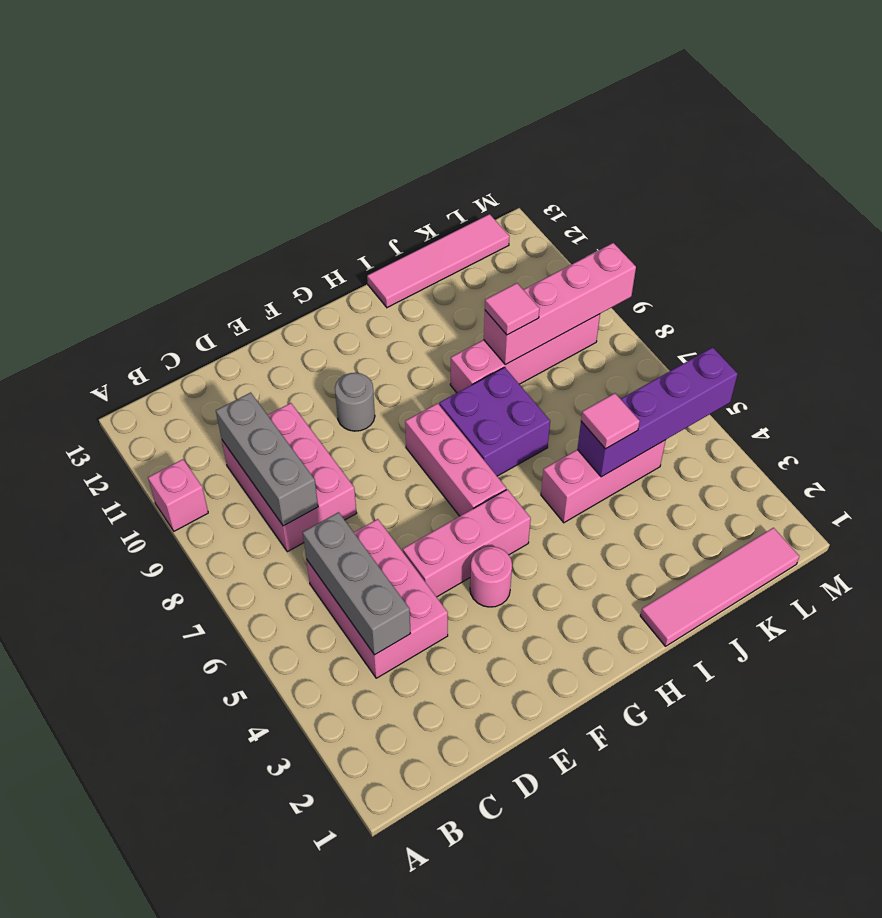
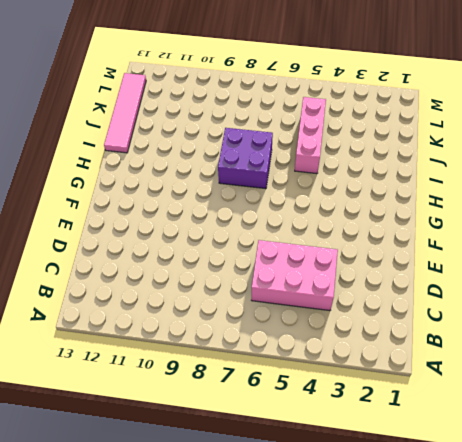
none -> pink 1x1 brick [148,459,208,531]
none -> pink 2x3 brick [222,403,356,552]
none -> pink 1x3 brick [403,489,531,597]

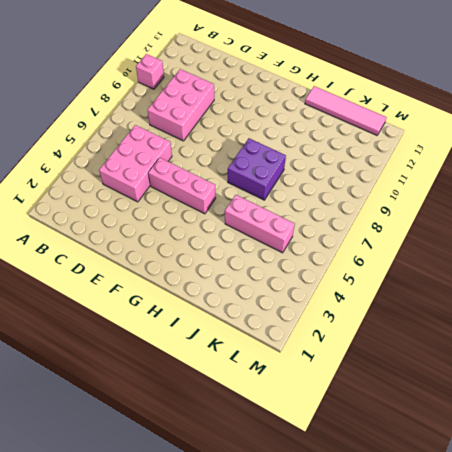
none -> pink 1x1 round brick [470,547,512,607]
none -> grey 1x1 round brick [335,373,375,431]
none -> pink 1x3 brick [405,403,506,516]

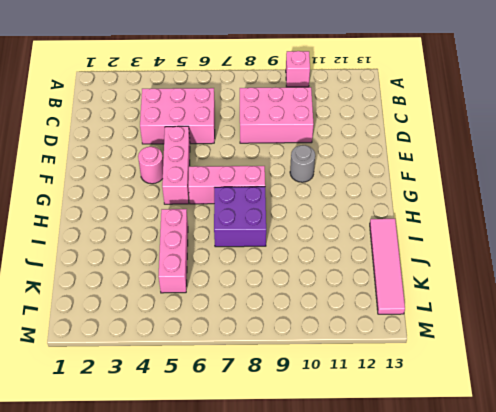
none -> pink 1x4 tile [640,528,799,646]
none -> pink 1x4 brick [450,314,600,393]
none -> grey 1x3 brick [303,512,411,655]

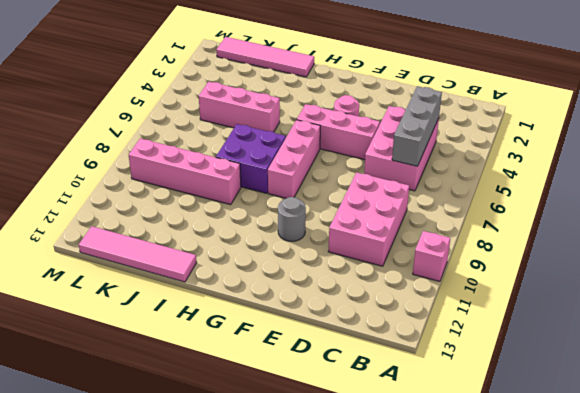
none -> grey 1x3 brick [216,393,318,526]
none -> purple 1x4 brick [577,347,738,477]
none -> pink 1x4 brick [484,243,636,365]

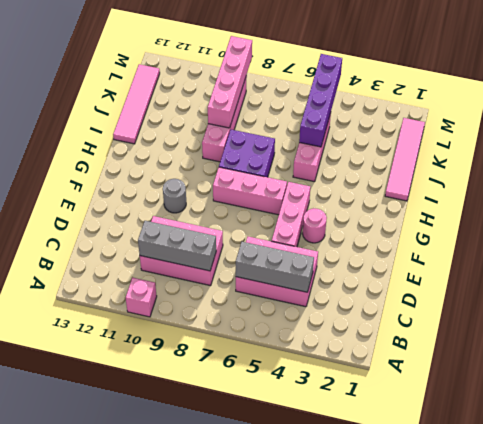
none -> pink 1x1 tile [581,393,640,449]
none -> pink 1x1 tile [485,283,540,335]

